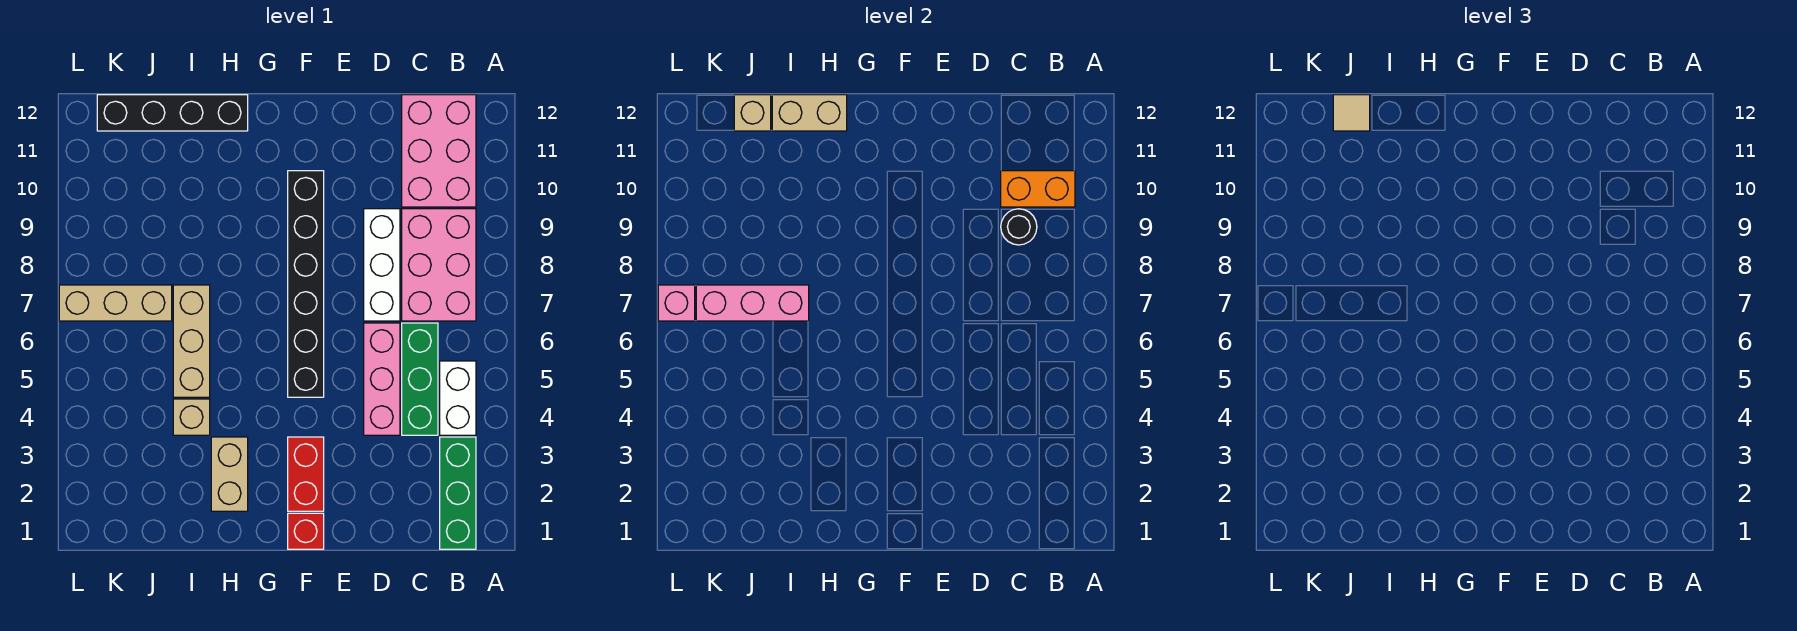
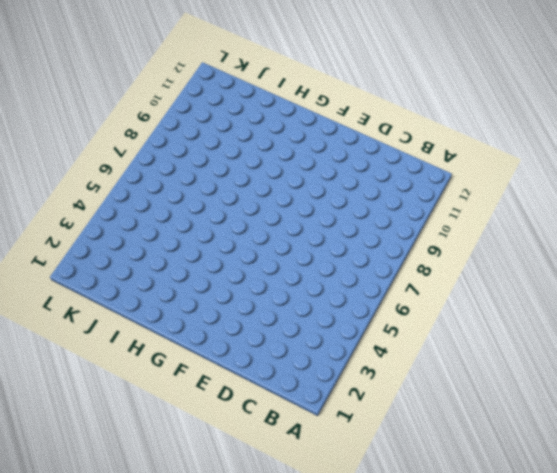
none -> green 1x3 brick [440,437,476,549]
none -> white 1x2 brick [440,361,476,435]
none -> pink 2x3 brick [402,209,476,321]

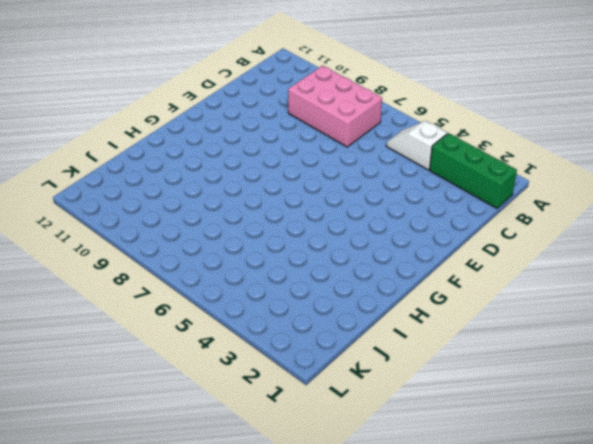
white 1x2 slope [386,121,447,170] -> white 1x2 brick [440,361,476,435]
none -> pink 2x3 brick [402,95,476,207]
none -> green 1x3 brick [402,323,438,435]
none -> pink 1x3 brick [364,323,400,435]

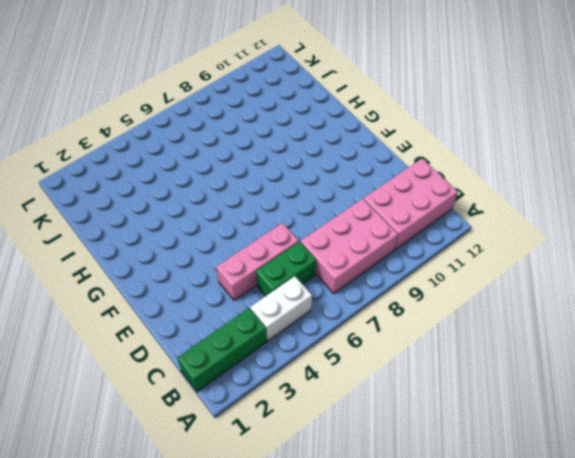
green 1x2 brick [256,242,316,296] -> green 1x3 brick [402,323,438,435]
none -> white 1x3 brick [364,209,400,321]
none -> red 1x1 brick [288,513,324,549]
none -> red 1x2 brick [288,437,324,511]

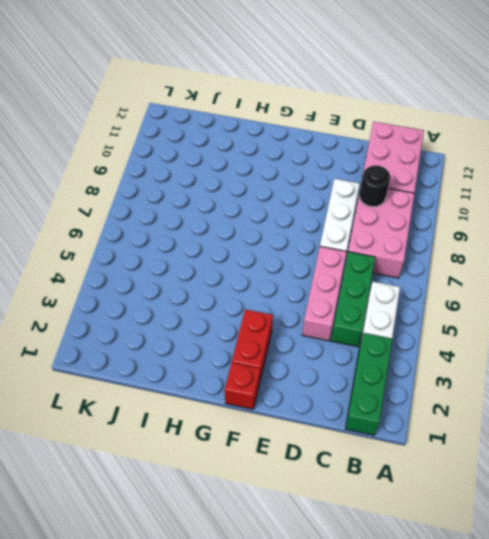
none -> black 1x6 brick [288,171,324,397]
none -> tan 1x2 brick [211,437,248,511]
none -> black 1x4 brick [97,95,248,131]

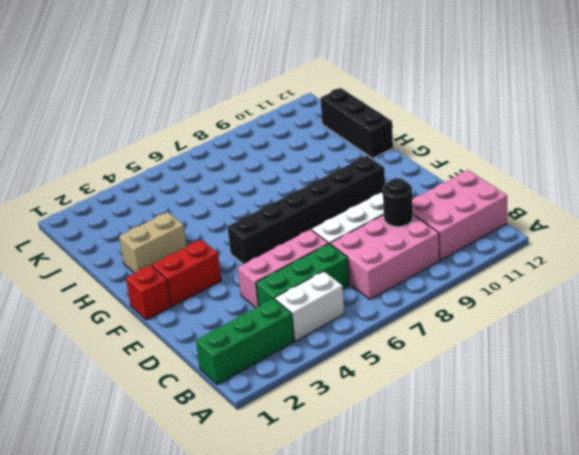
black 1x3 brick [320,88,393,158] -> black 1x4 brick [97,95,248,131]
none -> tan 1x1 brick [173,399,210,435]
none -> tan 1x3 brick [173,285,210,397]
none -> tan 1x3 brick [59,285,172,321]

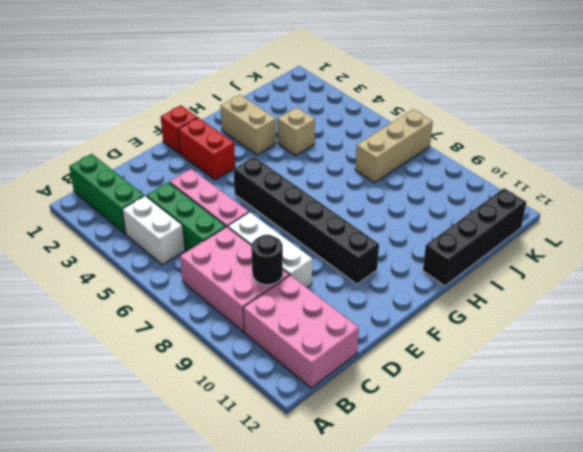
none -> tan 1x3 brick [173,285,210,397]
none -> orange 1x2 brick [1001,171,1075,207]
none -> tan 1x2 brick [772,95,847,131]

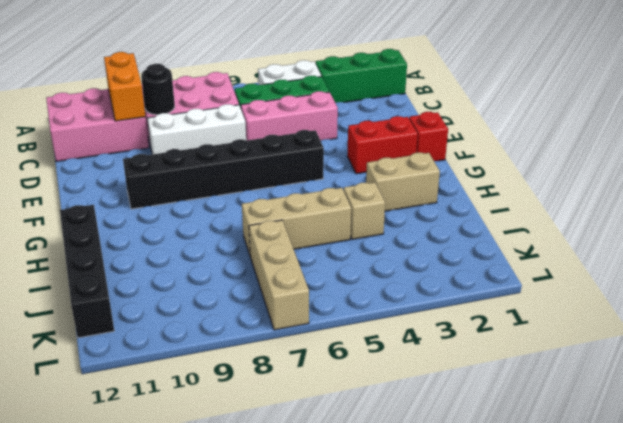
none -> tan 1x2 brick [772,95,847,131]
none -> pink 1x3 brick [696,285,809,321]
none -> tan 1x1 brick [734,95,771,131]

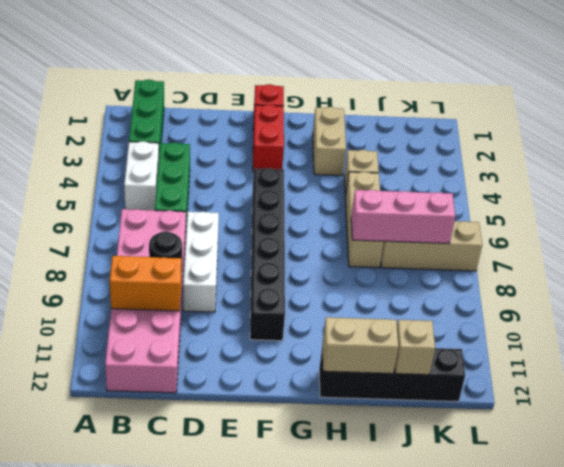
none -> pink 1x3 brick [364,323,400,435]
none -> pink 1x1 brick [658,285,695,321]
none -> tan 1x1 tile [1333,95,1370,131]

